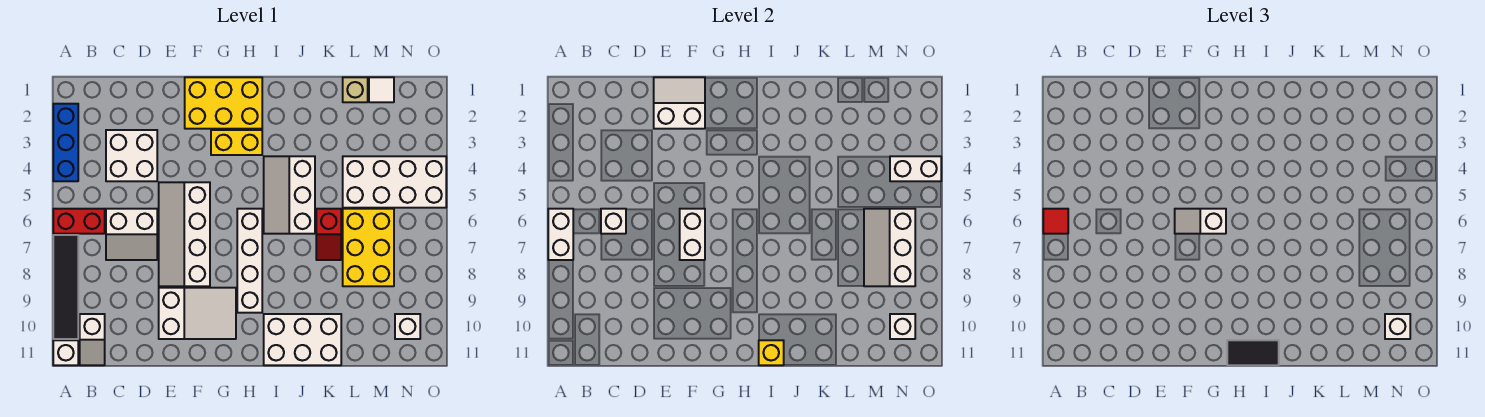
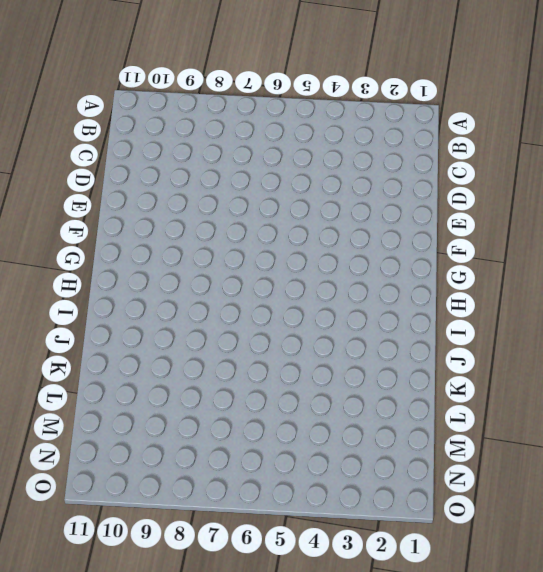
none -> blue 1x3 brick [53,104,78,181]
none -> red 1x2 brick [53,209,105,234]
none -> black 1x4 tile [53,235,78,339]
none -> white 1x1 brick [53,340,78,365]

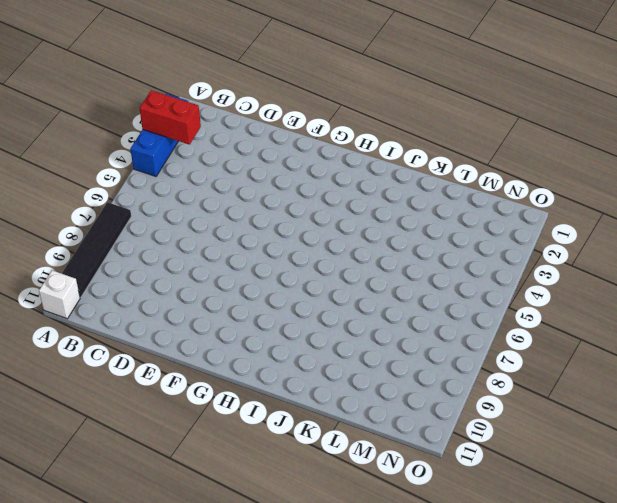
red 1x2 brick [139,90,201,144] -> red 1x2 brick moved to [53,209,105,234]
none -> white 1x2 slope [80,314,105,365]
none -> white 2x2 brick [106,130,157,181]
none -> white 2x2 slope [106,209,157,260]
none -> white 2x4 slope [159,182,210,286]

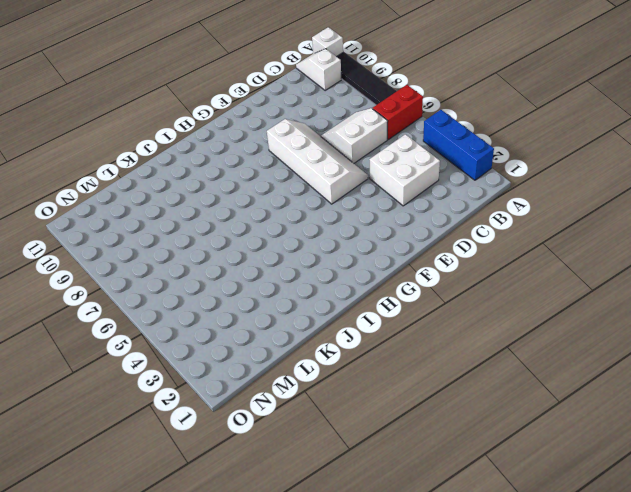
none -> white 2x3 slope [159,288,236,339]
none -> yellow 2x3 brick [185,77,262,129]
none -> yellow 1x2 brick [211,130,262,155]
none -> white 1x4 brick [237,209,262,313]

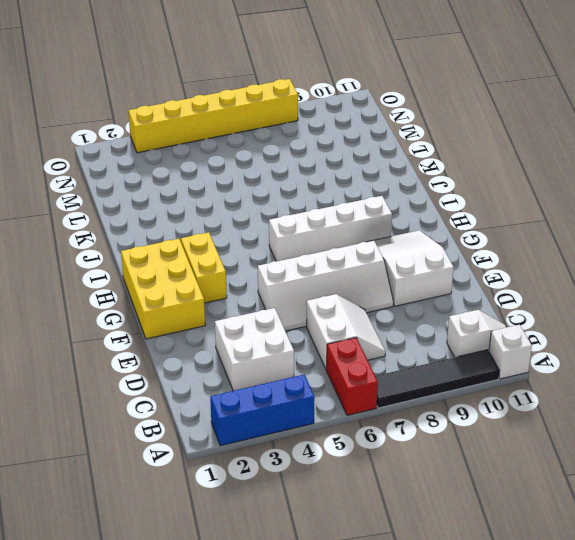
yellow 1x6 brick [128,79,298,153] -> white 2x4 brick [343,156,446,208]
none -> white 2x3 slope [264,156,315,234]
none -> white 2x3 brick [264,314,341,365]
none -> red 1x2 slope [316,209,341,260]
none -> tan 1x1 brick [343,77,368,102]

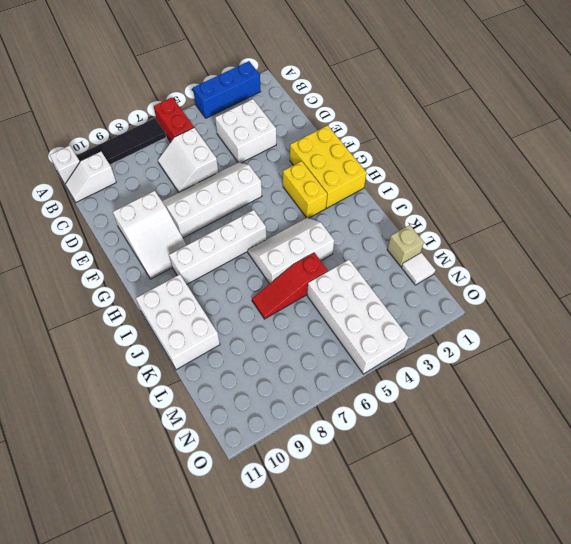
red 1x3 slope [252,253,328,319] -> red 1x2 slope [316,209,341,260]
none -> yellow 2x3 brick [343,209,394,286]
none -> white 1x1 brick [395,314,420,339]
none -> white 1x2 brick [548,209,573,260]
none -> white 1x1 brick [601,209,626,234]

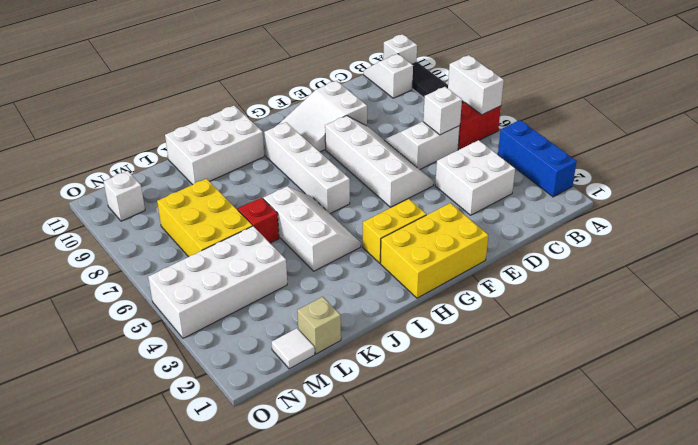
none -> white 2x2 slope [654,77,705,129]
none -> white 1x2 brick [680,209,705,260]
none -> yellow 1x1 brick [759,340,784,365]
none -> white 2x3 slope [864,209,915,286]

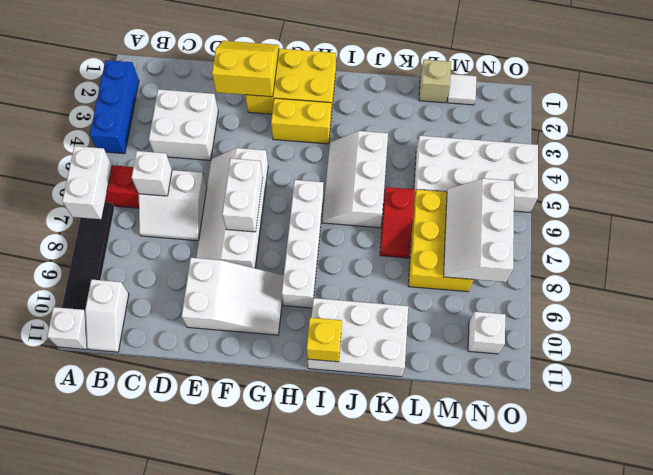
yellow 2x2 slope [212,41,279,97] -> white 2x2 slope [654,77,705,129]
none -> white 1x2 brick [890,156,941,181]
none -> white 1x1 brick [890,314,915,339]
none -> red 1x1 tile [1043,209,1068,234]
none -> white 1x2 slope [1175,209,1226,234]

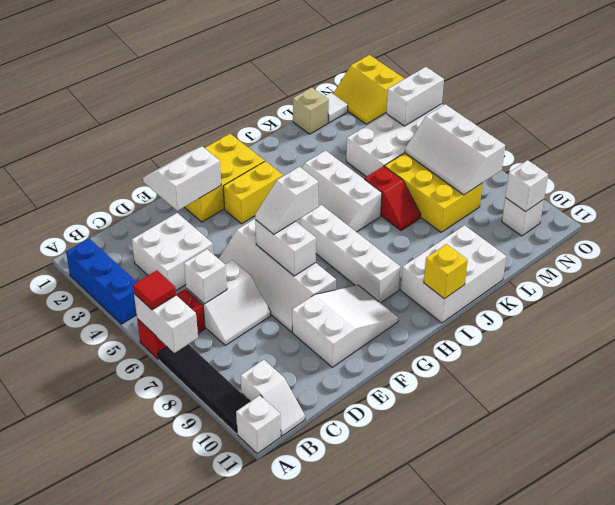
yellow 2x2 slope [333,55,404,124] -> none
none -> black 1x2 tile [1227,340,1279,365]
none -> white 1x1 brick [1385,314,1410,339]

